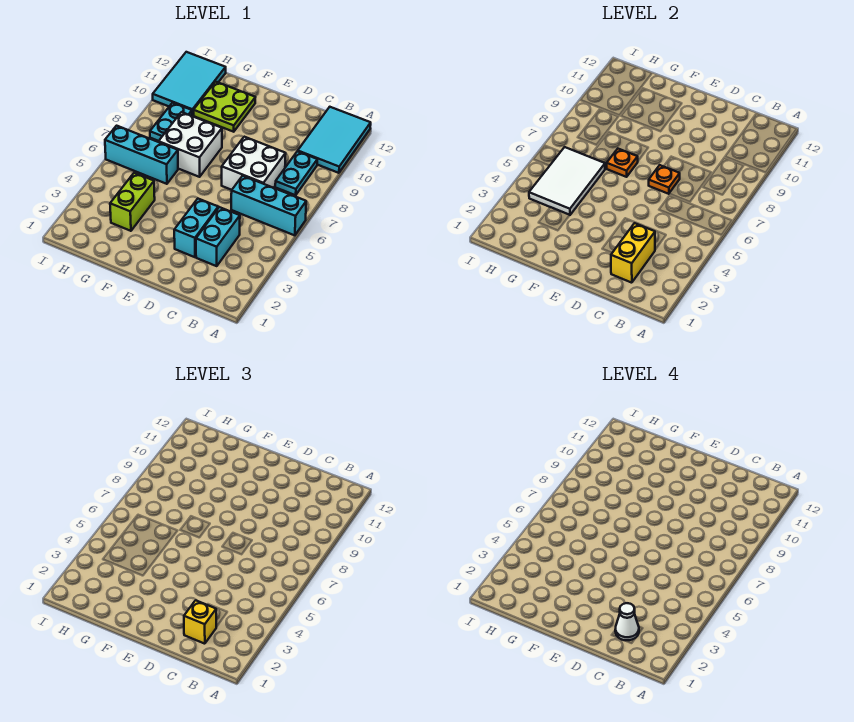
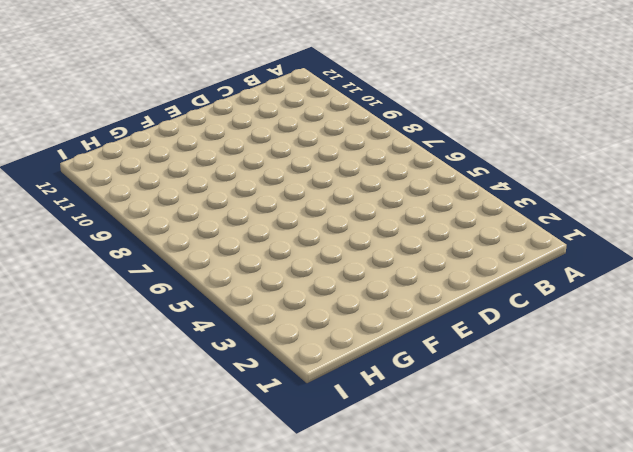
none -> cyan 1x3 brick [231,176,306,235]
none -> cyan 2x3 tile [298,107,371,173]
none -> cyan 1x2 plate [275,151,317,195]

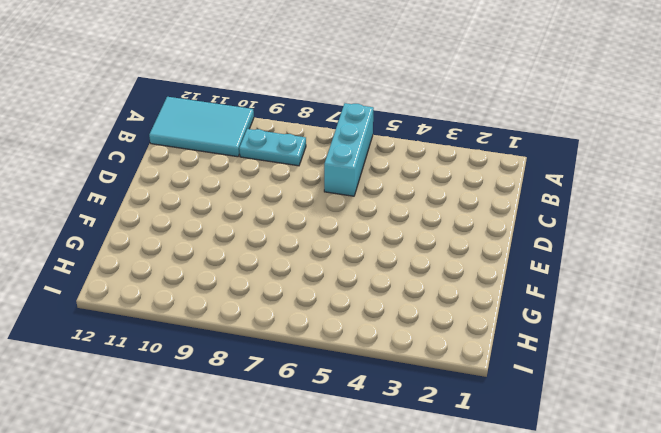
none -> cyan 1x2 brick [196,207,240,266]
none -> white 2x2 brick [222,137,286,190]
none -> cyan 1x2 brick [174,199,218,257]

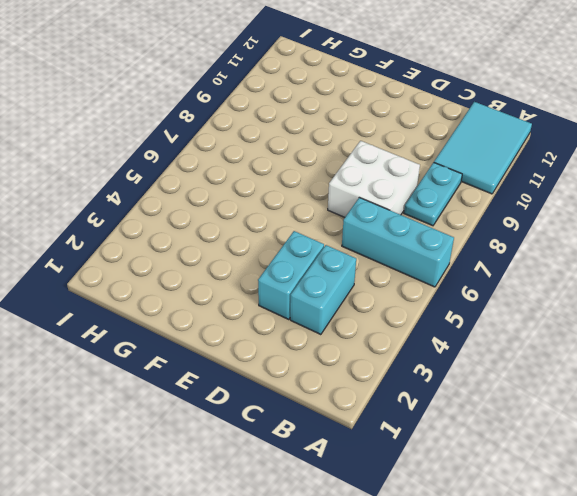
none -> white 2x2 brick [159,112,222,177]
none -> lime 2x2 plate [194,82,255,132]
none -> lime 1x2 brick [110,173,155,231]

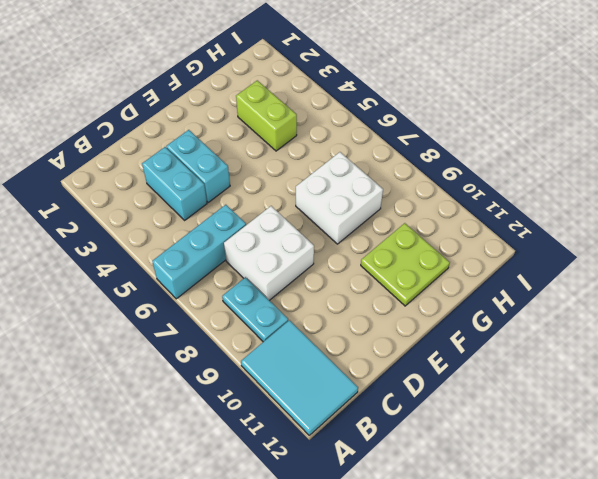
none -> cyan 1x3 brick [105,126,178,184]
none -> cyan 1x2 plate [150,103,192,141]
none -> cyan 2x3 tile [153,52,226,116]

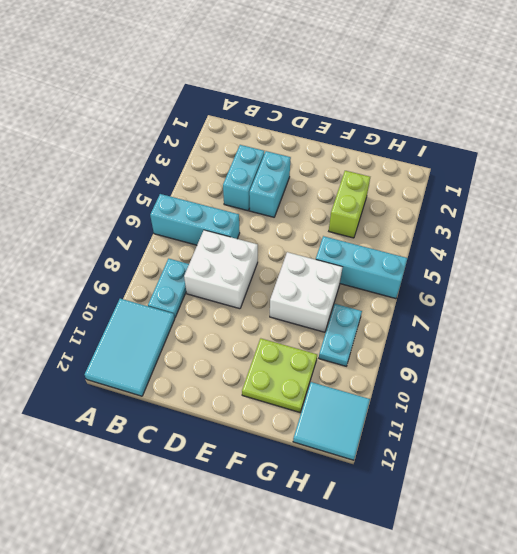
cyan 2x2 tile [293,382,370,460] -> cyan 2x3 tile [153,52,226,116]
none -> yellow 1x2 brick [611,223,655,283]
none -> orange 1x1 plate [649,165,680,194]
none -> orange 1x1 plate [607,149,638,177]

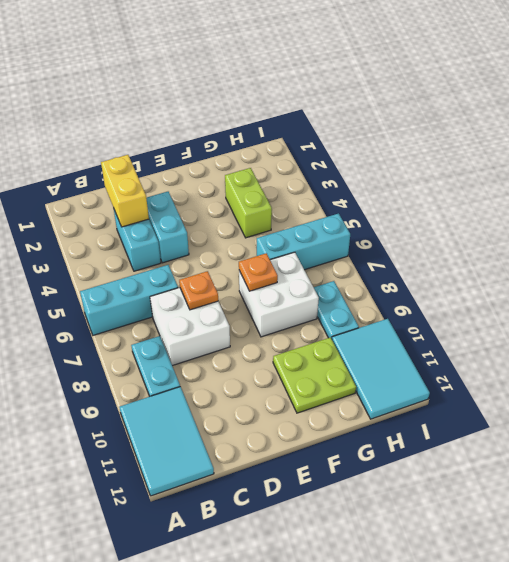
none -> white 2x3 tile [529,147,605,215]
none -> yellow 1x1 brick [184,600,216,644]
none -> white 1x1 cone [615,603,639,640]

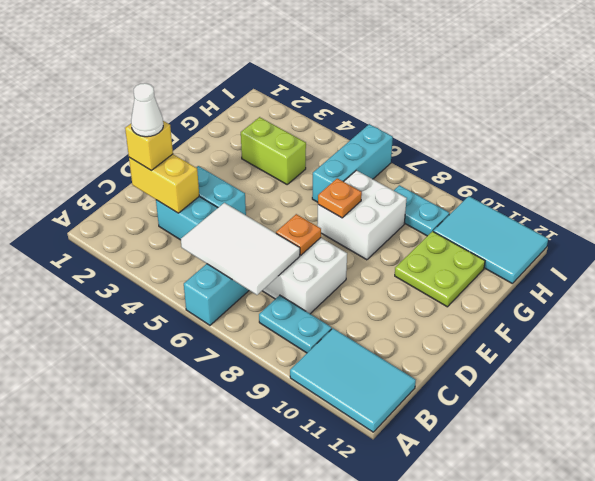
white 2x3 tile [181,203,300,295] -> white 2x3 tile moved to [529,147,605,215]

